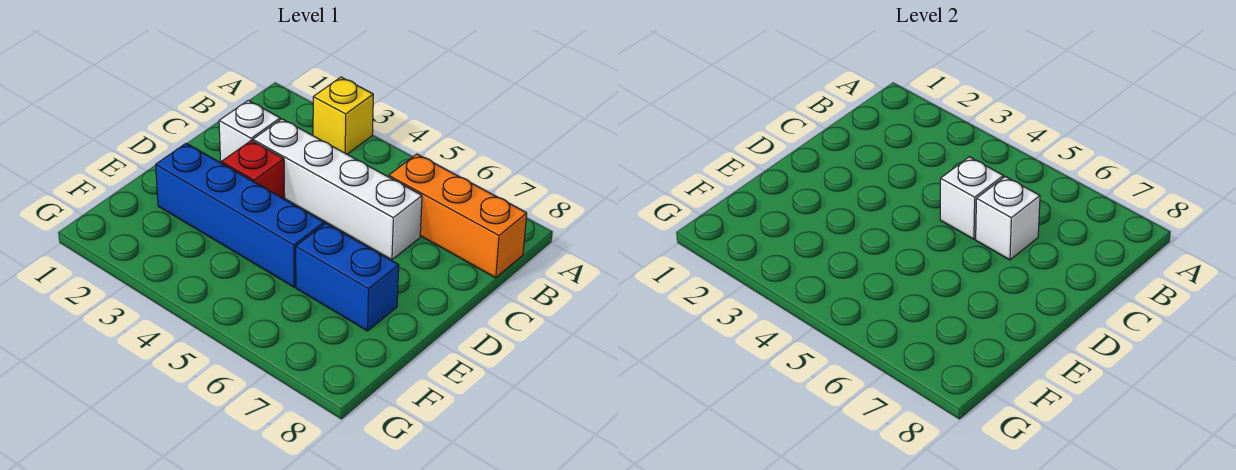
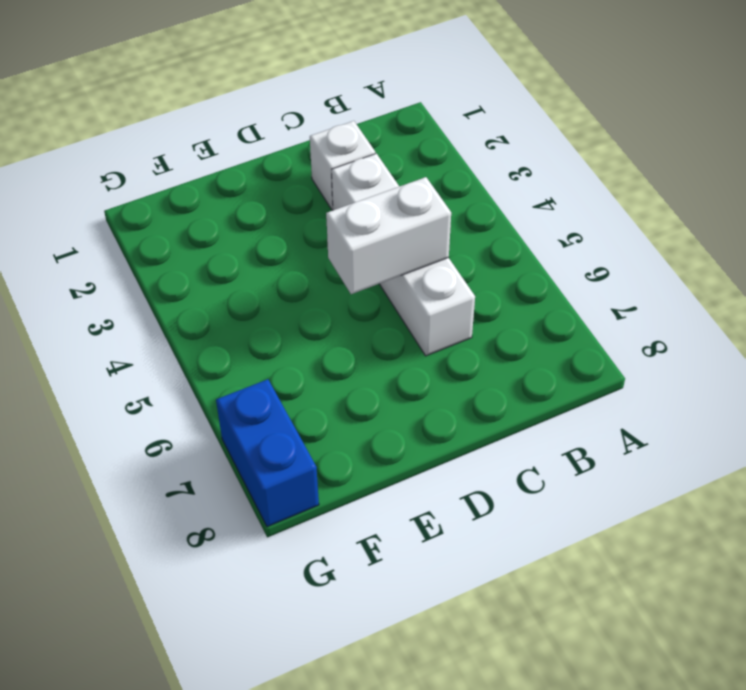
white 1x2 brick [326,177,451,294] -> white 1x1 brick [940,157,1004,239]
blue 1x2 brick [216,379,319,527] -> blue 1x2 brick moved to [296,223,399,331]
none -> yellow 1x1 brick [313,77,373,154]
none -> orange 1x3 brick [389,154,527,278]

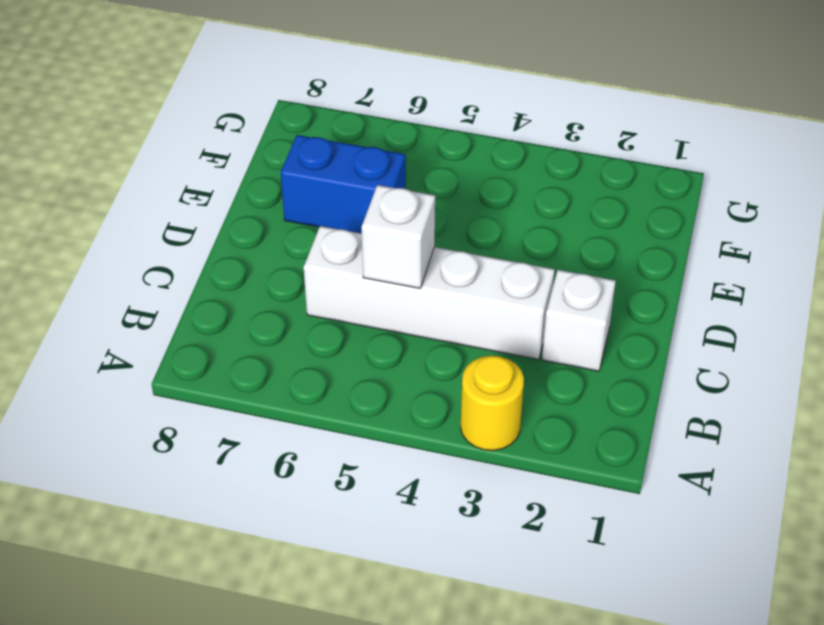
yellow 1x1 round brick [461,356,524,451] -> yellow 1x1 brick [313,77,373,154]
none -> orange 1x3 brick [389,154,527,278]
none -> red 1x1 brick [222,140,285,199]

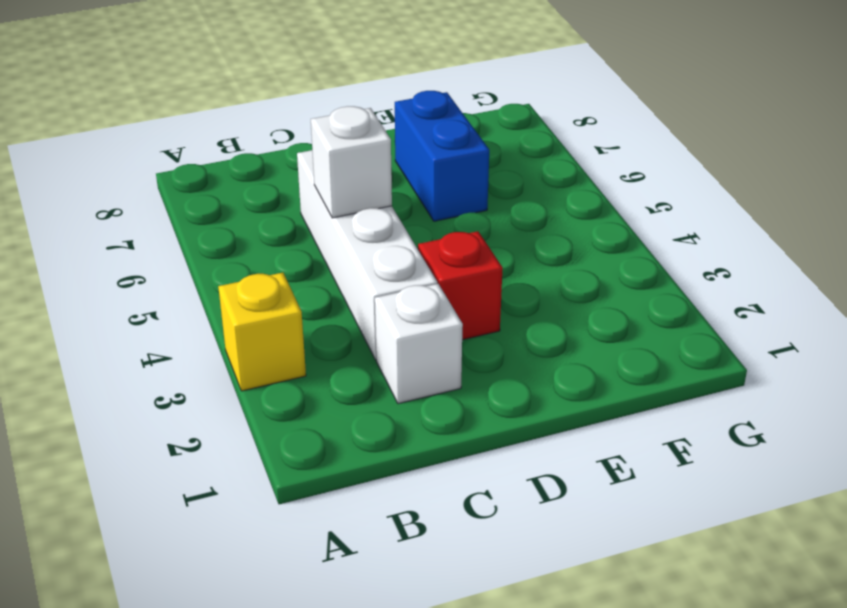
none -> orange 1x3 brick [389,154,527,278]
none -> blue 1x4 brick [156,143,324,287]

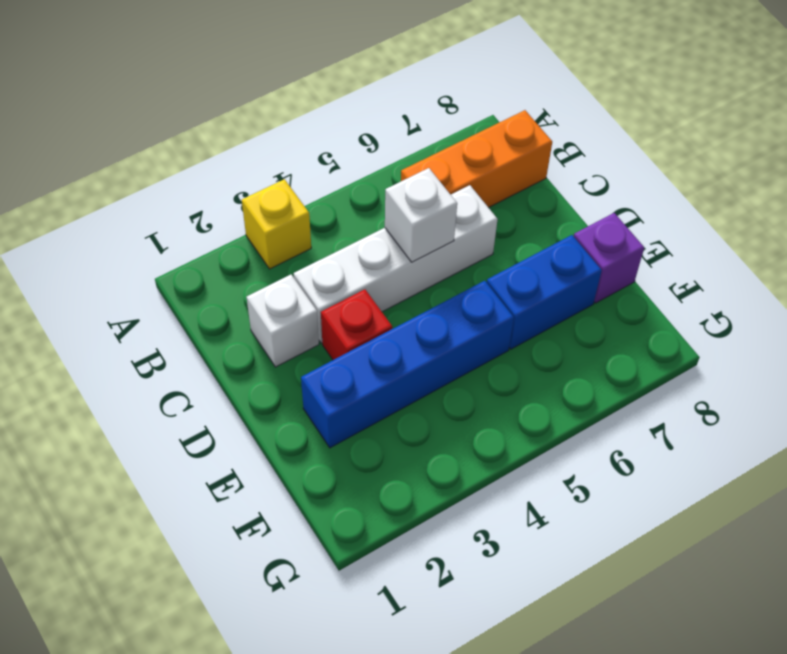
purple 1x1 brick [574,213,644,303] -> none
none -> white 1x1 brick [976,176,1040,260]

